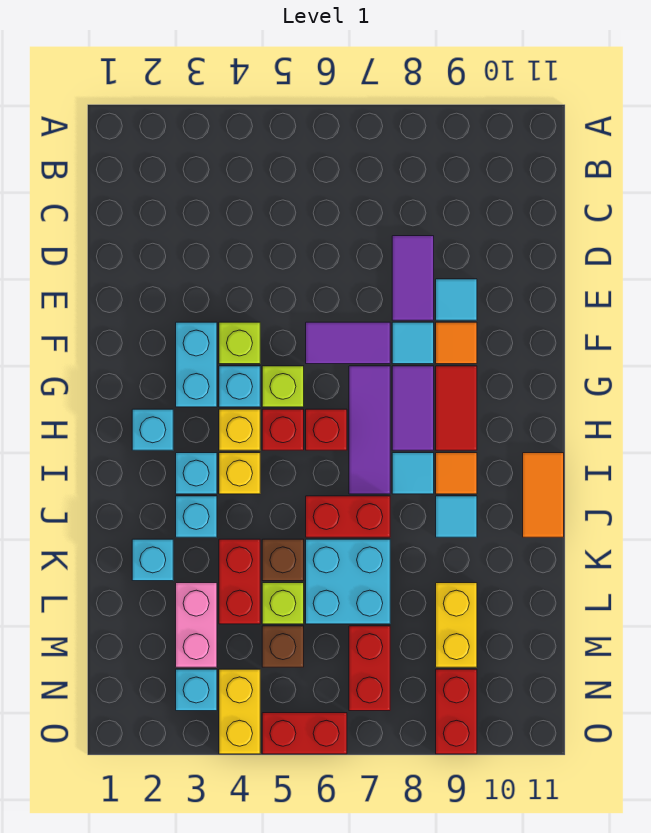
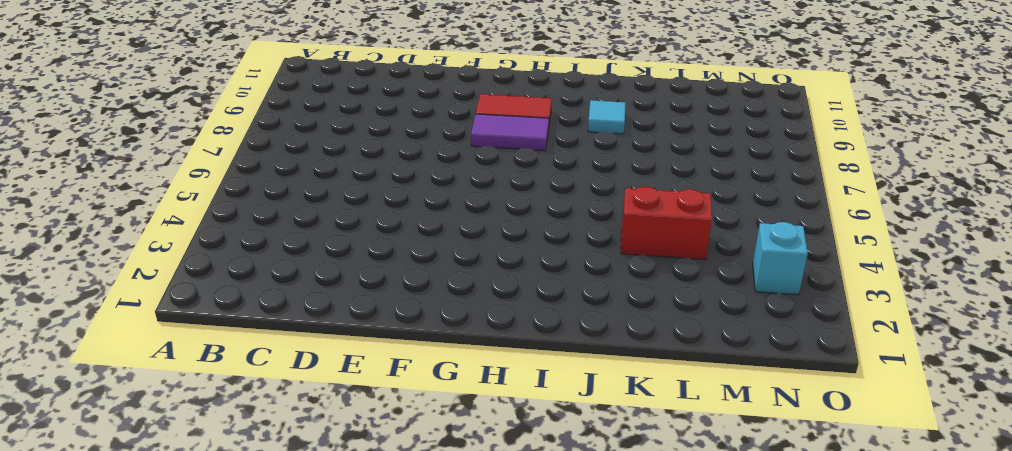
none -> purple 1x2 tile [392,236,434,320]
none -> cyan 1x1 tile [436,279,477,320]
none -> cyan 1x2 brick [176,322,217,407]
none -> lime 1x1 brick [219,322,260,364]

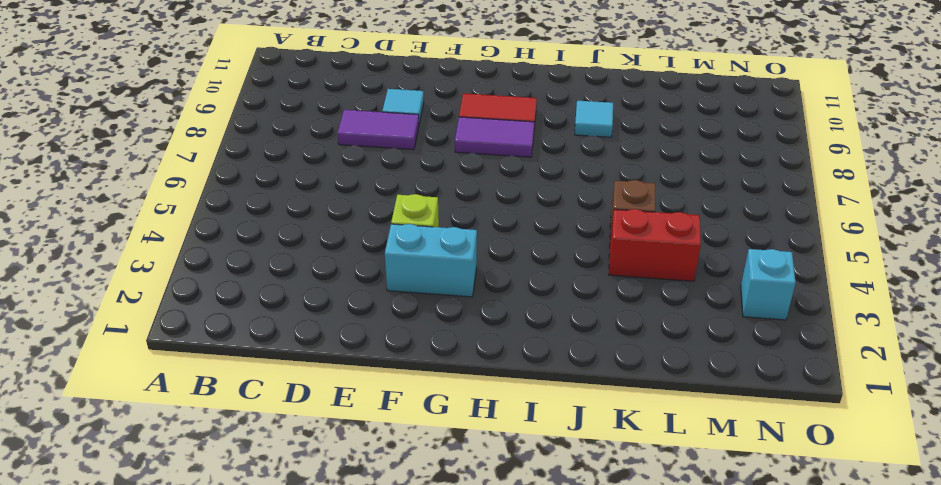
none -> purple 1x2 tile [306,322,390,364]
none -> cyan 1x1 tile [392,322,434,364]
none -> orange 1x1 tile [436,322,477,364]
none -> cyan 1x1 brick [219,366,260,407]

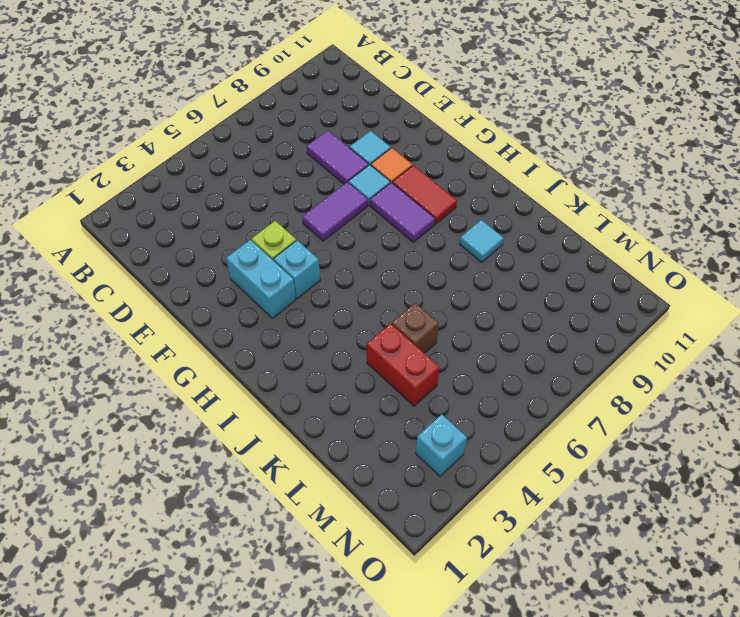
none -> lime 1x1 brick [262,366,304,407]
none -> purple 1x3 tile [349,366,390,494]
none -> cyan 1x1 brick [132,409,173,450]
none -> yellow 1x1 brick [219,409,260,450]

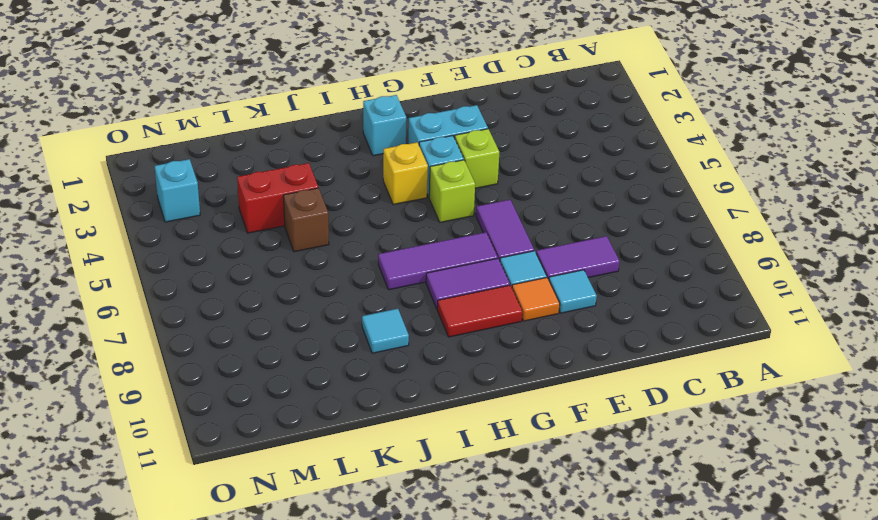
none -> red 1x1 brick [262,409,304,450]
none -> red 1x1 brick [306,409,347,450]
none -> cyan 1x1 brick [176,453,217,494]
none -> yellow 1x1 brick [219,453,260,494]

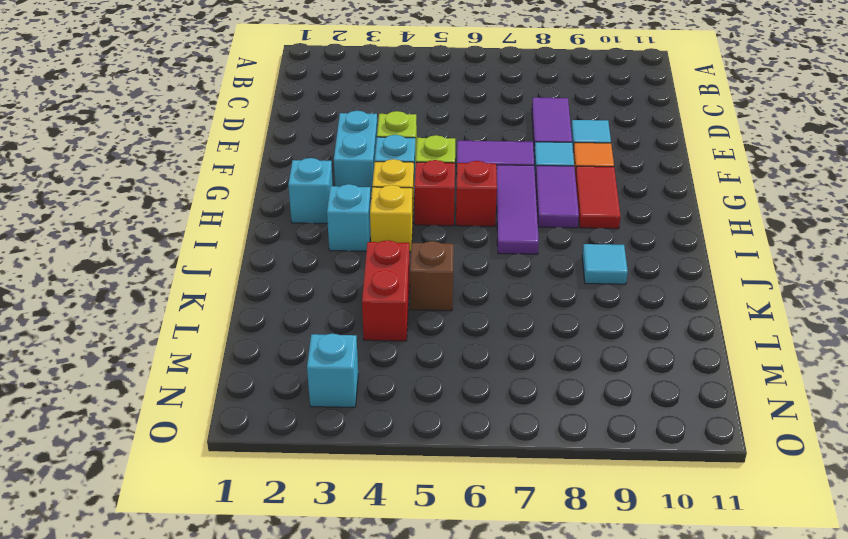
none -> cyan 1x1 tile [392,453,434,494]
none -> orange 1x1 tile [436,453,477,494]
none -> orange 1x2 tile [523,453,564,537]
none -> cyan 1x1 brick [176,496,217,537]

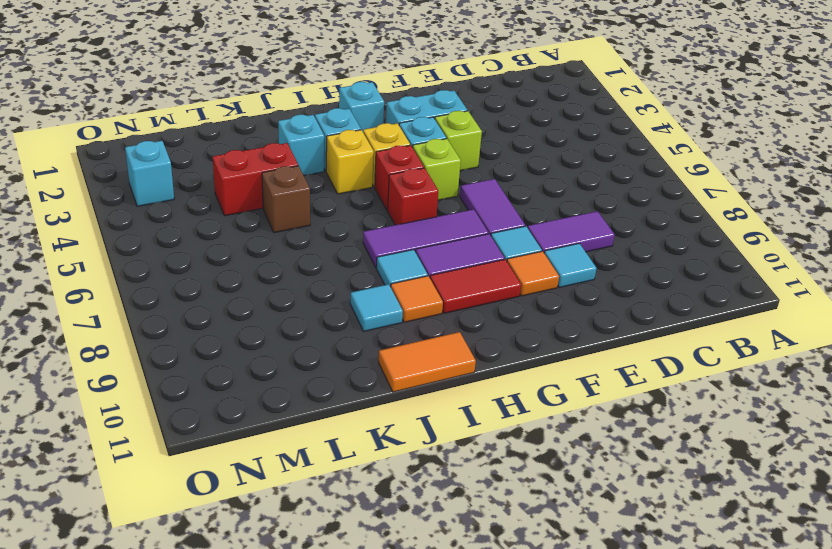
none -> red 1x2 brick [306,496,390,537]
none -> cyan 1x1 brick [132,539,173,581]
none -> cyan 2x2 brick [306,539,390,624]
none -> pink 1x2 brick [176,583,217,667]

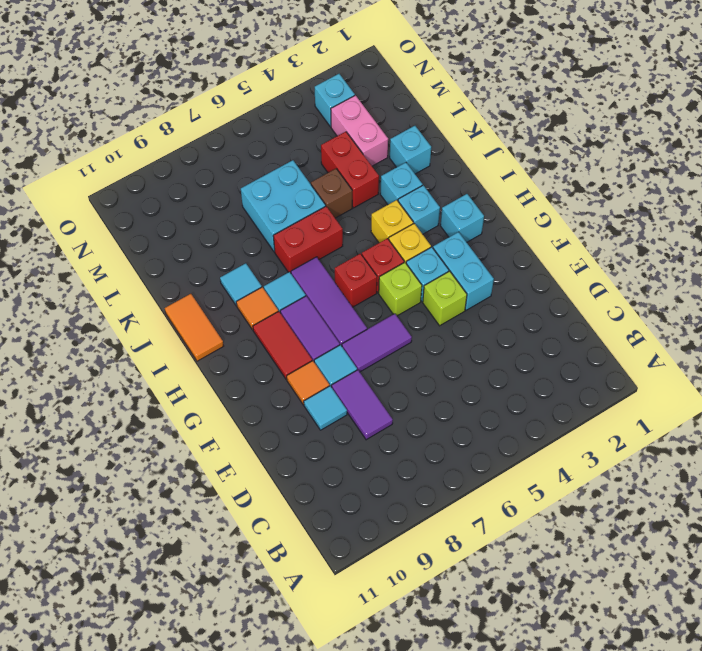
none -> lime 1x1 brick [262,583,304,624]
none -> yellow 1x2 brick [436,583,477,667]
none -> brown 1x1 brick [262,626,304,667]
none -> red 1x2 brick [349,626,390,711]

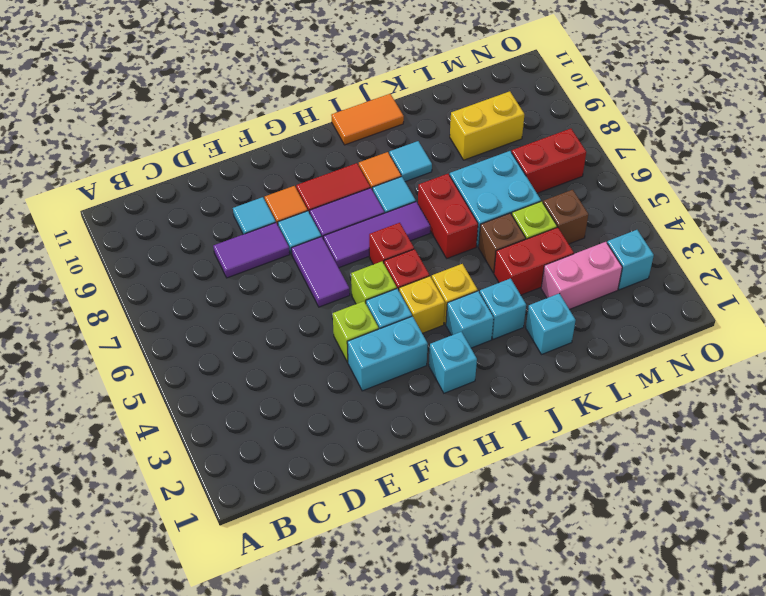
none -> yellow 1x2 brick [219,669,260,754]
none -> red 1x2 brick [436,669,477,754]
none -> red 1x2 brick [262,713,347,754]

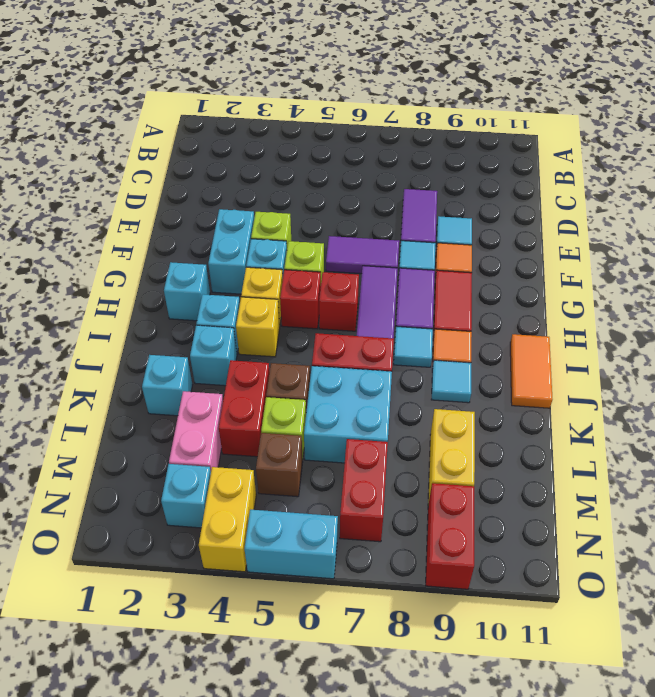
cyan 1x2 brick [244,510,338,579] -> red 1x2 brick [262,713,347,754]

